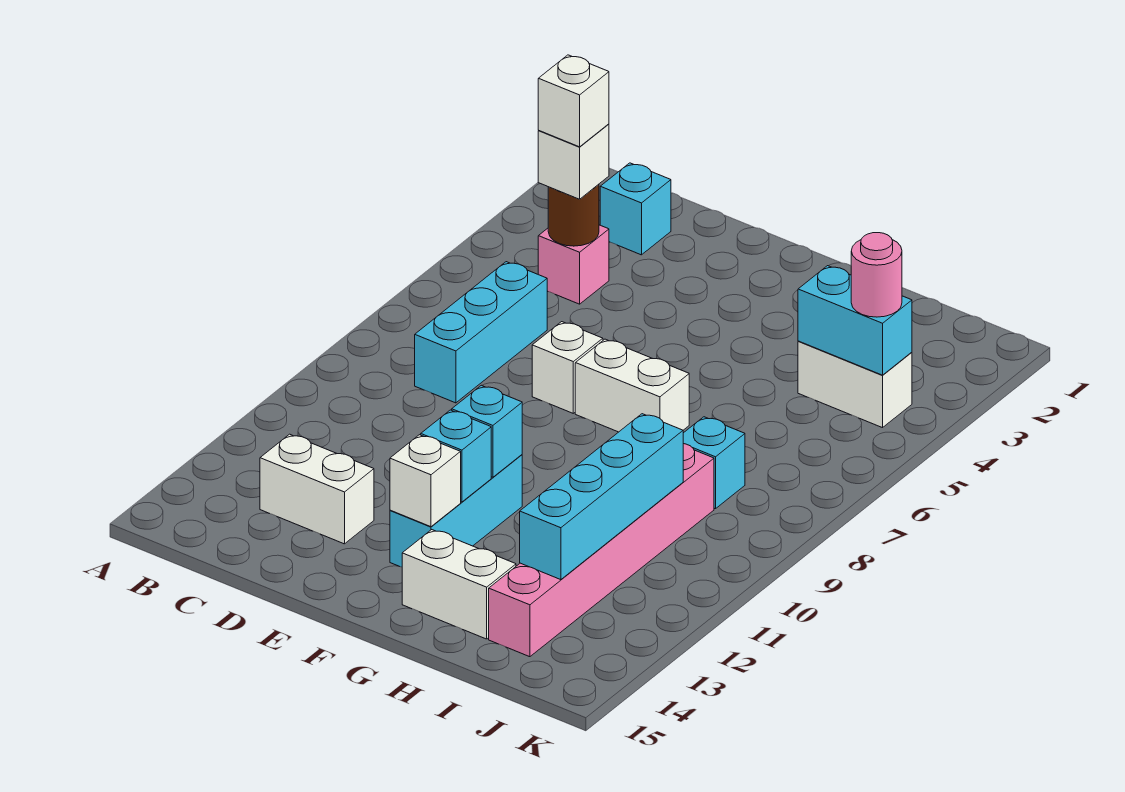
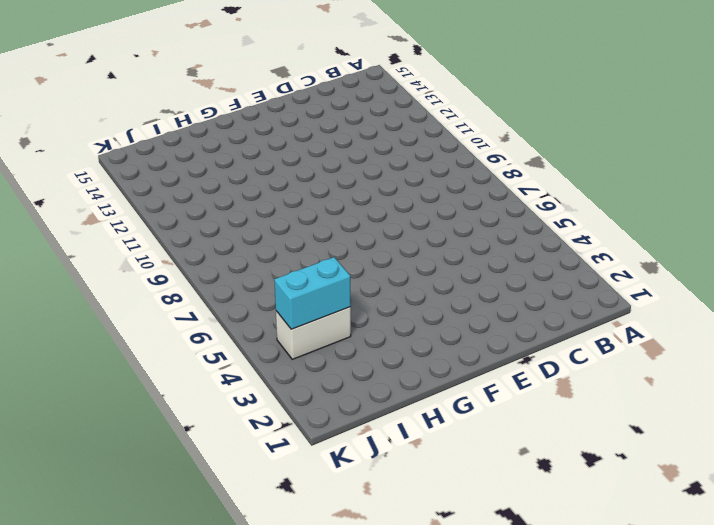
none -> cyan 1x1 brick [600,163,671,255]
none -> pink 1x1 brick [538,225,609,304]
none -> cyan 1x3 brick [415,262,548,403]

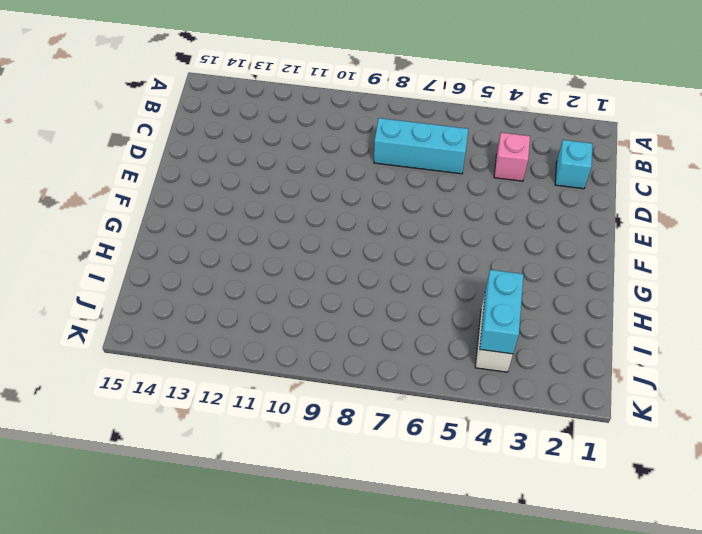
none -> white 1x2 brick [260,434,374,544]
none -> white 1x1 brick [532,322,603,413]
none -> white 1x2 brick [575,339,689,432]

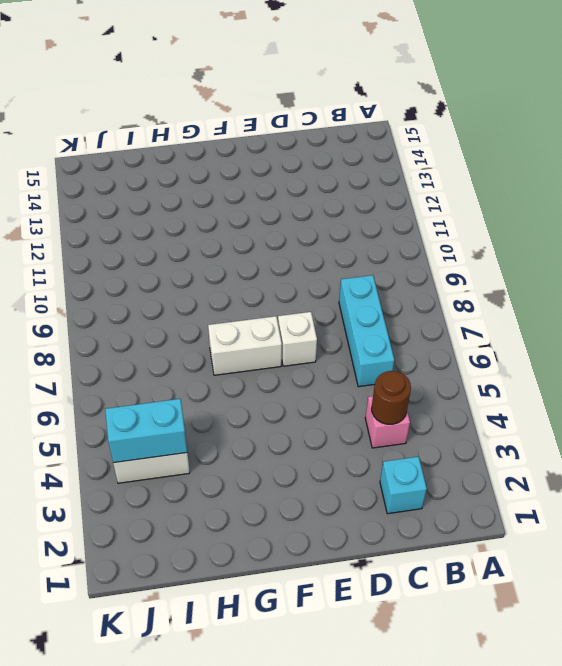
none -> white 1x2 brick [260,434,374,544]
none -> cyan 1x3 brick [390,455,522,567]
none -> white 1x2 brick [402,530,516,639]

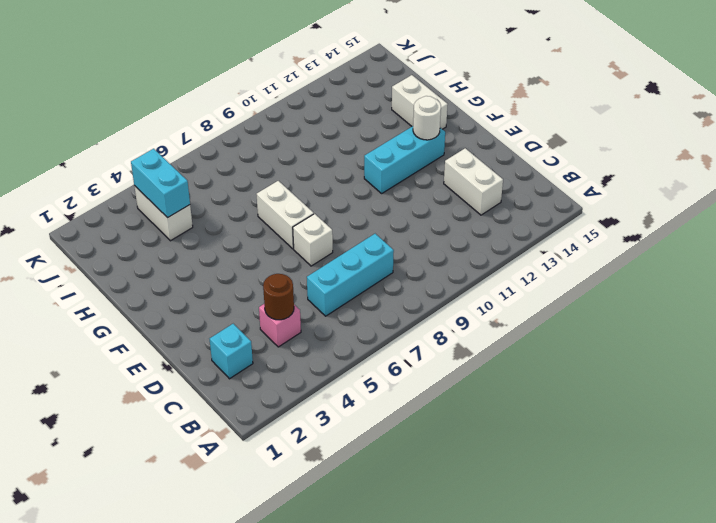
white 1x1 round brick [413,96,441,140] -> white 1x1 brick [390,435,461,527]
none -> cyan 1x1 brick [683,417,745,509]
none -> pink 1x6 brick [489,444,714,657]
none -> cyan 1x1 brick [452,385,522,477]

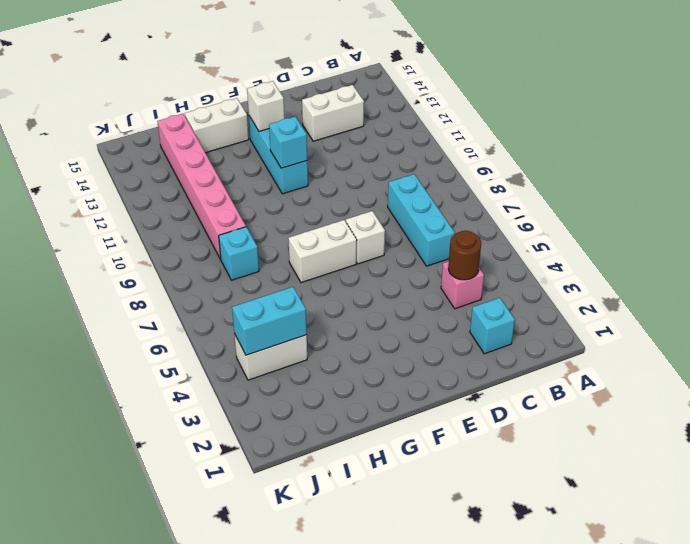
none -> cyan 1x1 brick [421,410,491,502]
none -> cyan 1x4 brick [520,414,683,580]
none -> white 1x1 brick [538,124,609,199]

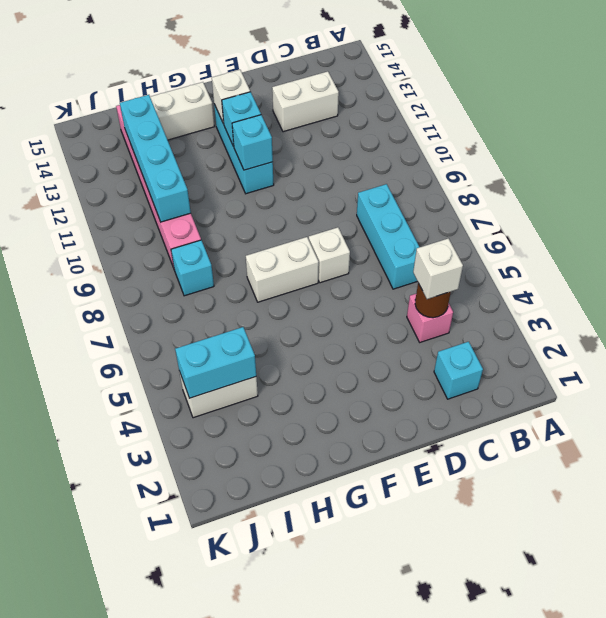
none -> pink 1x1 round brick [851,233,902,317]
none -> white 1x1 brick [538,55,609,147]

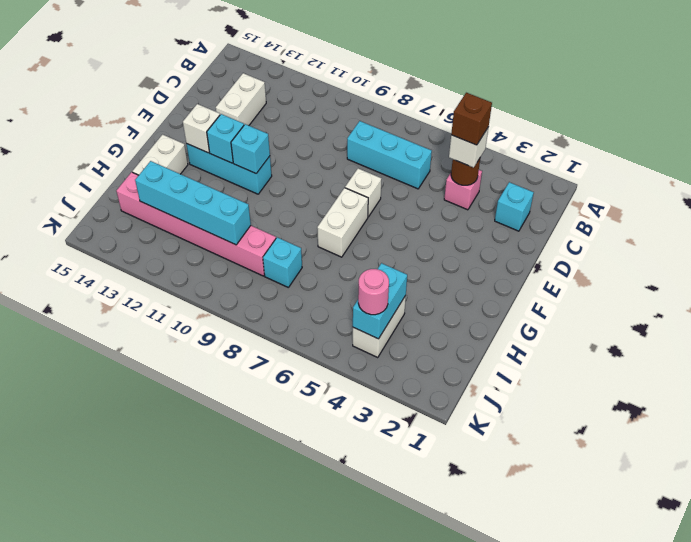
brown 1x1 brick [451,93,492,145] -> white 1x1 brick [538,55,609,147]

